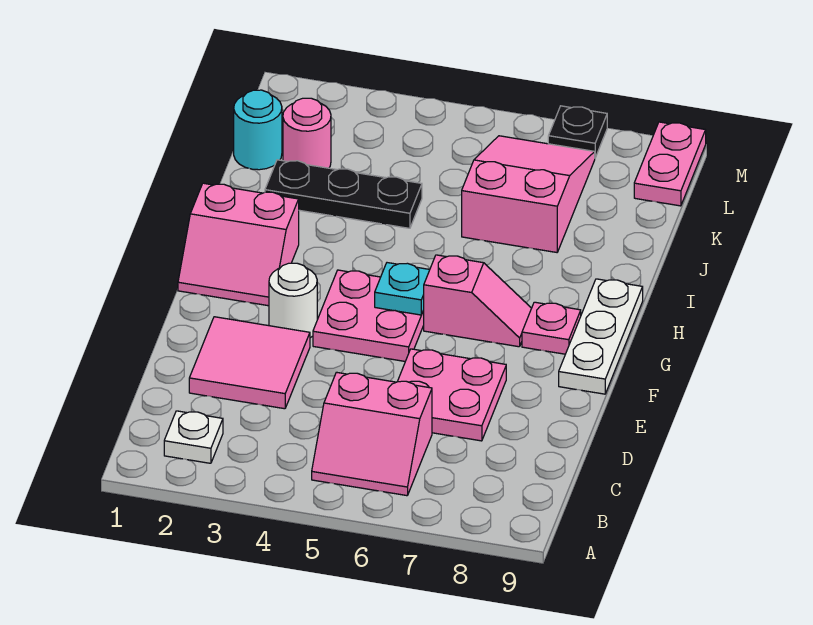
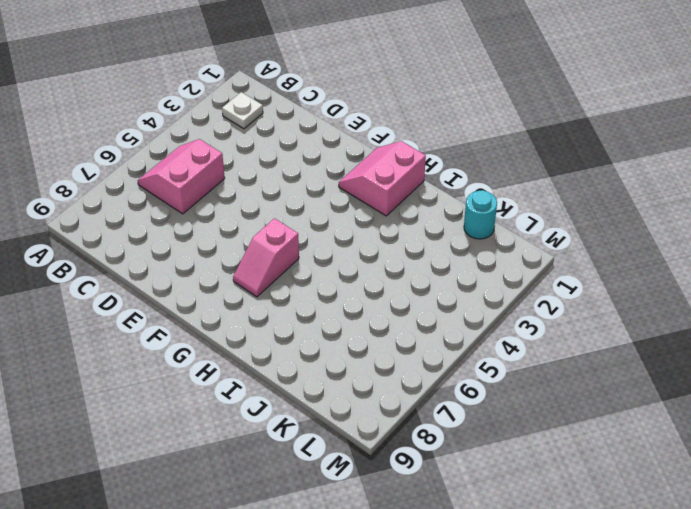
none -> pink 2x2 tile [189,317,310,409]
none -> pink 2x2 plate [397,349,506,441]
none -> white 1x1 round brick [269,263,317,338]

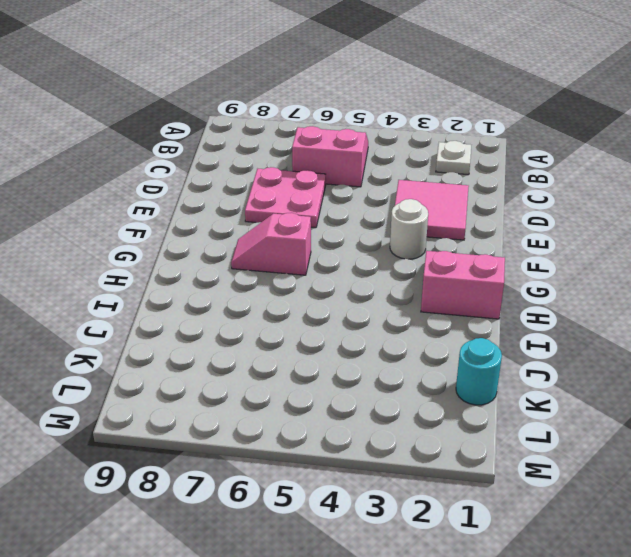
none -> pink 2x2 plate [313,270,424,361]
none -> white 1x3 plate [559,279,643,394]
none -> pink 1x1 plate [522,302,581,354]

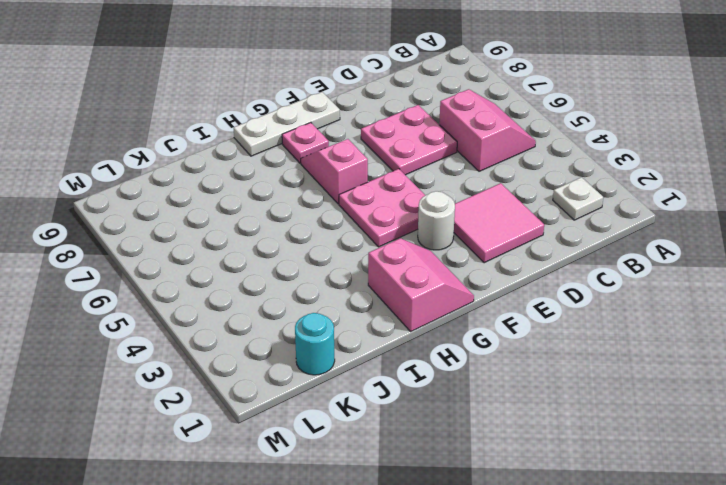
none -> black 1x3 plate [265,160,422,228]
none -> pink 2x3 slope [462,136,595,252]
none -> pink 1x1 round brick [283,98,331,168]

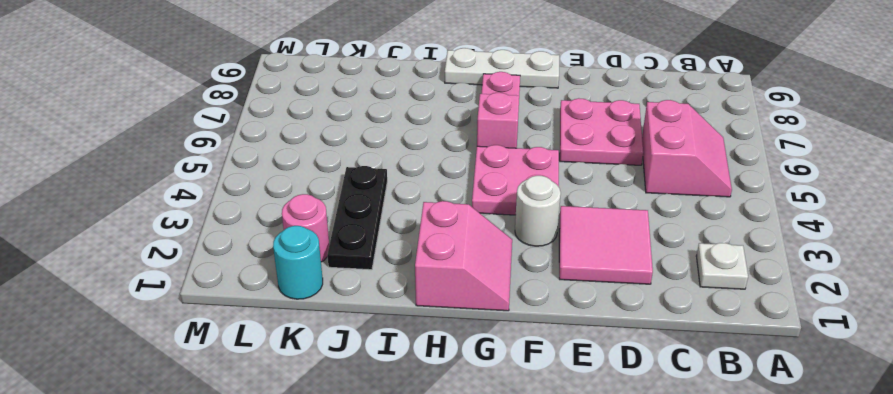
none -> pink 2x3 slope [462,136,595,252]
none -> pink 1x2 plate [634,122,706,206]
none -> black 1x1 plate [548,106,607,158]

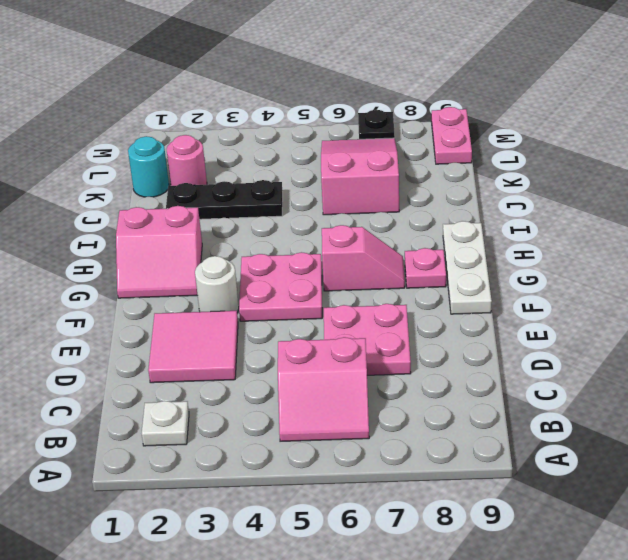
none -> cyan 1x1 plate [375,263,430,315]

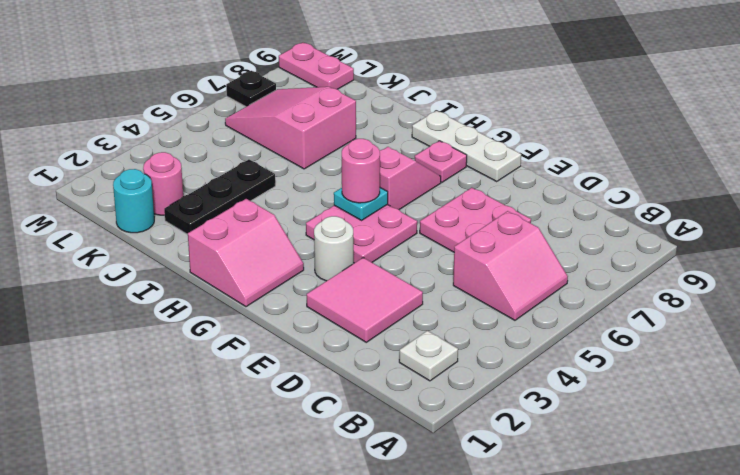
pink 1x1 round brick [342,139,380,203] -> none

